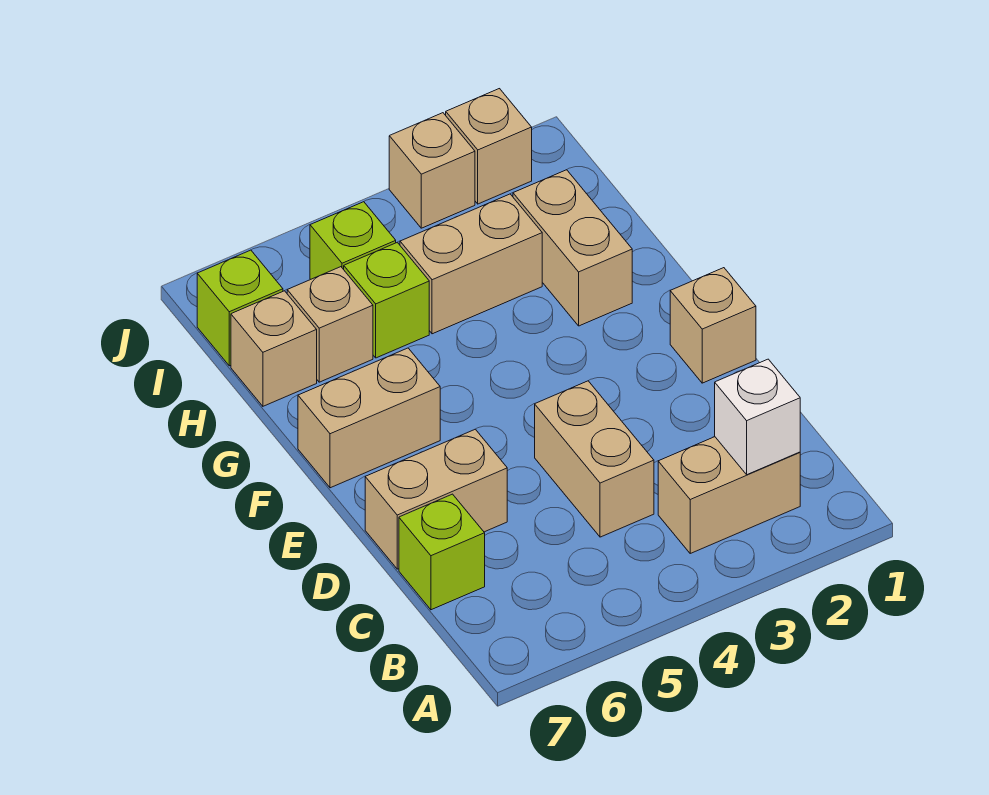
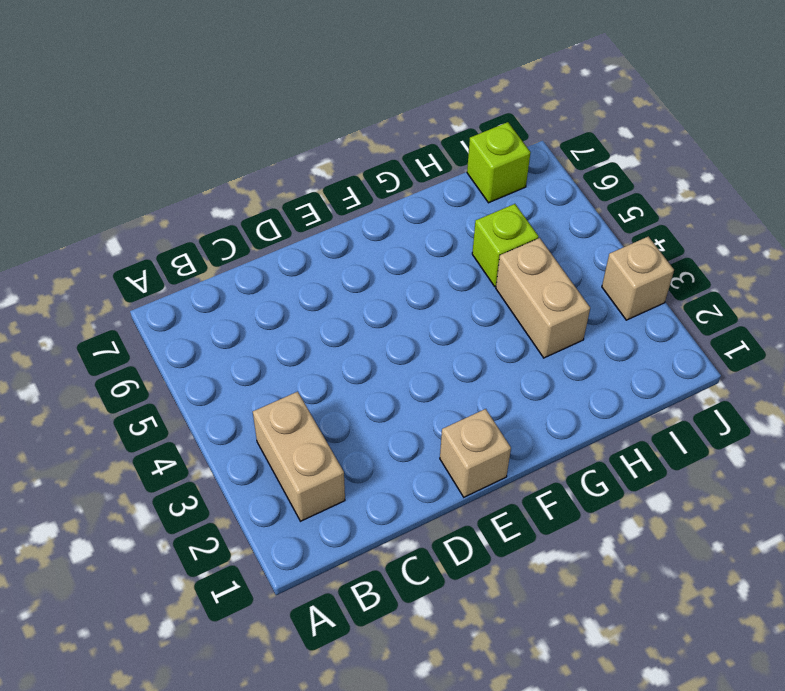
none -> tan 1x2 brick [535,381,654,537]
none -> lime 1x1 brick [399,494,485,610]
none -> tan 1x2 brick [365,429,507,569]

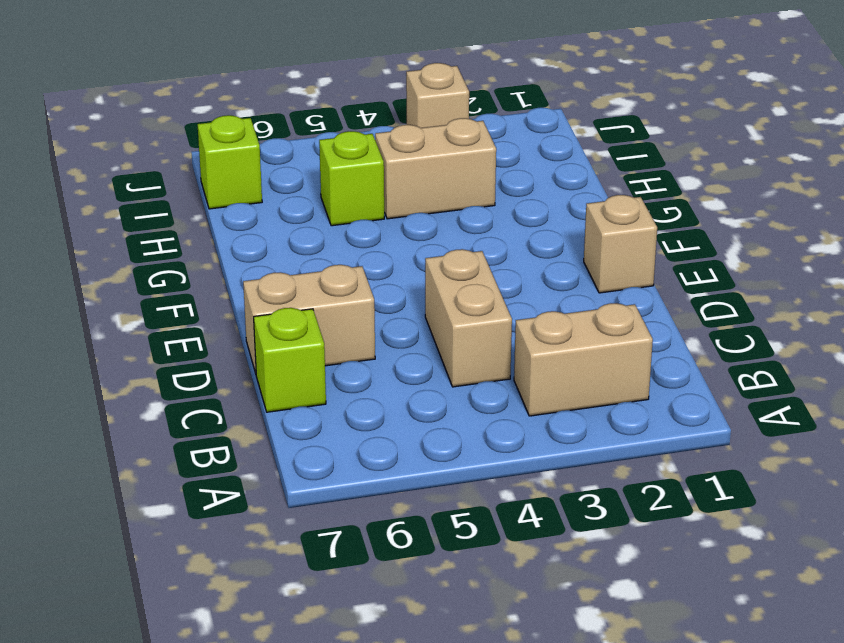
none -> tan 1x2 brick [298,348,440,488]
none -> tan 1x2 brick [513,170,632,326]
none -> tan 1x1 brick [287,267,373,382]

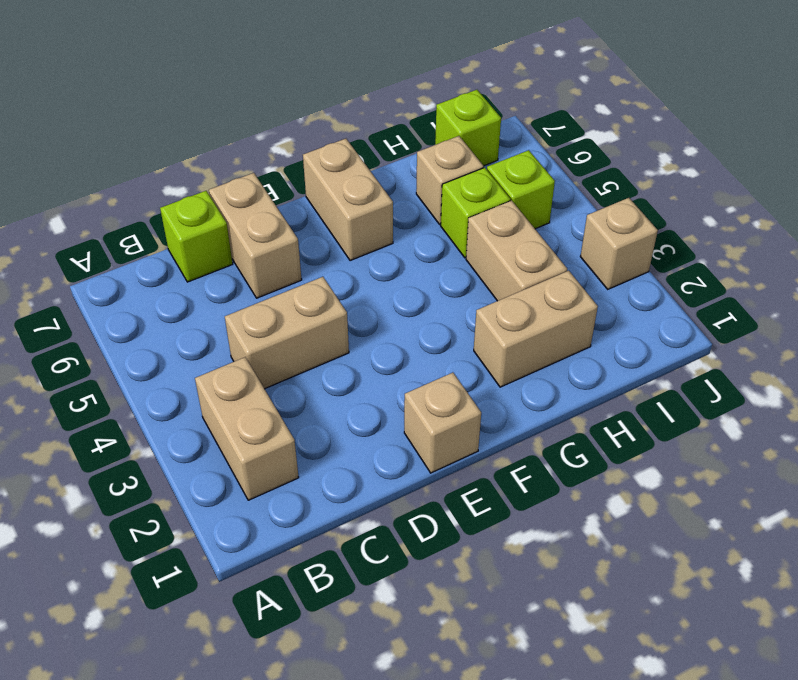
none -> tan 1x1 brick [231,291,317,406]
none -> tan 1x1 brick [446,89,532,204]
none -> white 1x1 brick [715,359,800,475]

